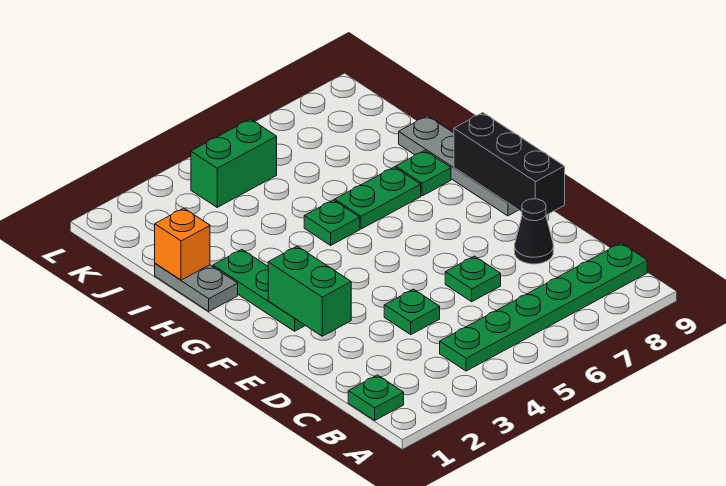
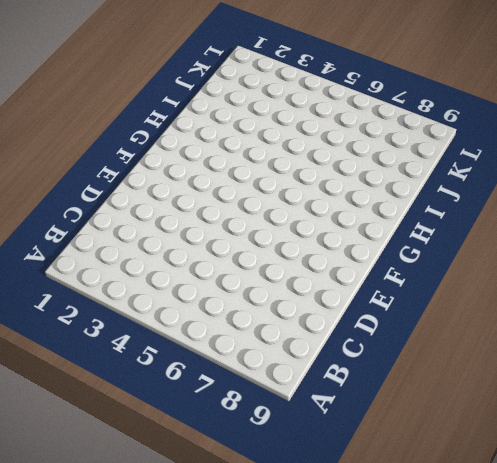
none -> green 1x1 plate [348,375,404,420]
none -> green 1x6 plate [440,243,647,371]
none -> green 1x1 plate [384,289,440,335]

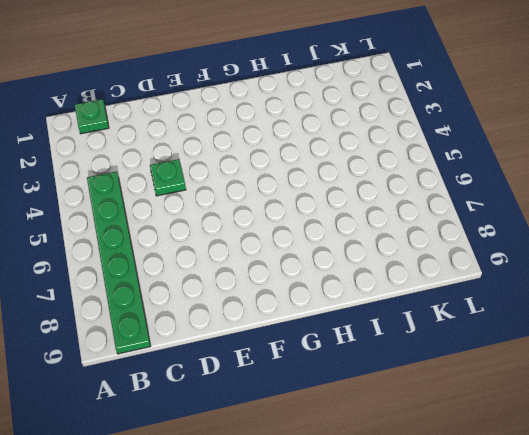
none -> green 1x1 plate [445,256,501,302]
none -> black 1x1 cone [515,199,553,264]
none -> green 1x3 plate [213,250,305,331]

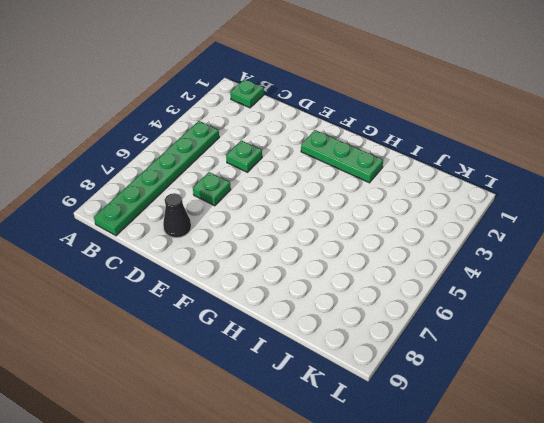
none -> grey 1x4 plate [399,116,518,216]
none -> grey 1x2 plate [155,263,238,311]
none -> green 1x1 plate [304,200,360,245]

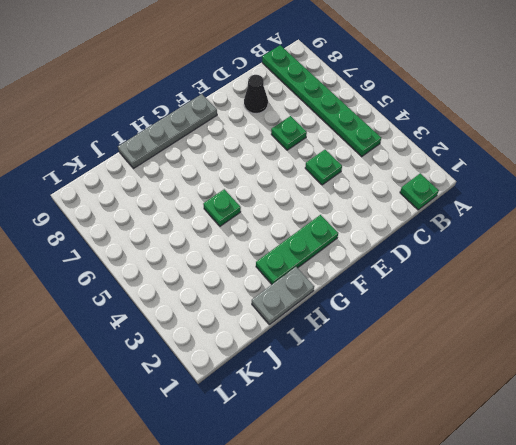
none -> green 1x2 plate [335,167,421,229]
none -> green 1x1 plate [396,151,451,196]
none -> green 1x2 brick [191,119,277,207]

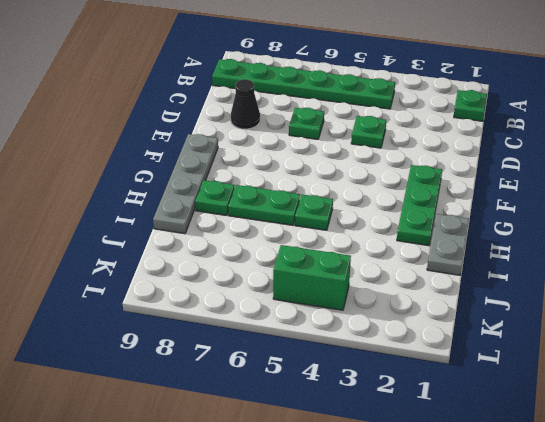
none -> green 1x2 brick [268,246,351,336]
none -> black 1x3 brick [454,113,565,215]
none -> orange 1x1 brick [155,208,210,280]

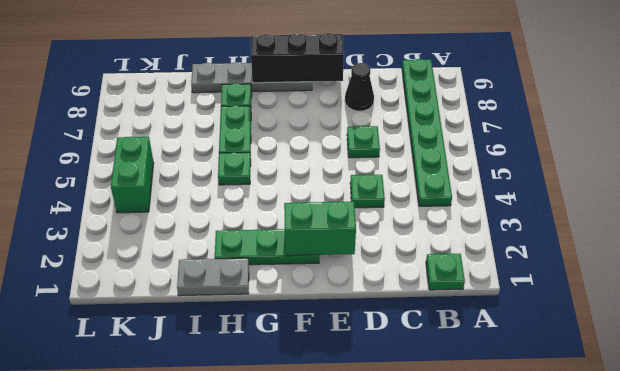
none -> orange 1x1 brick [155,208,210,280]

